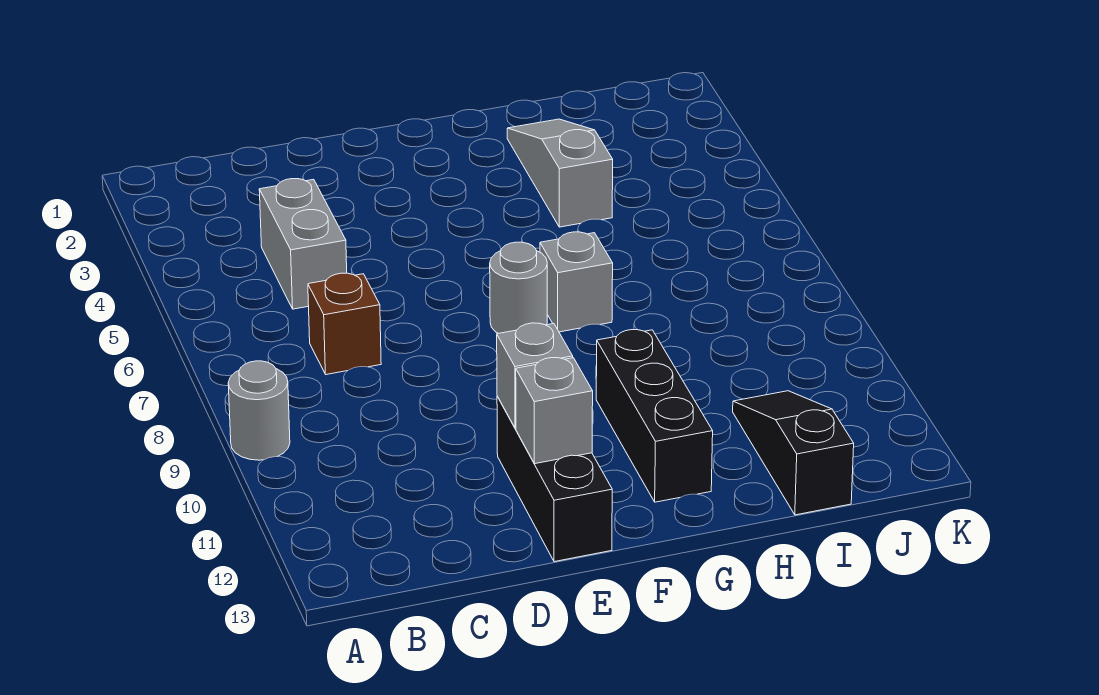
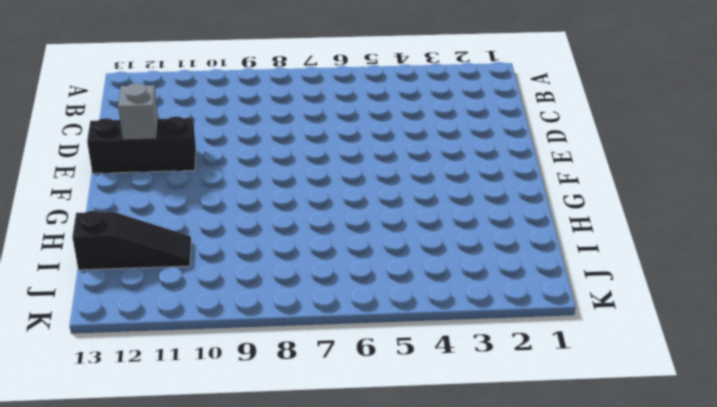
none -> grey 1x1 round brick [228,361,290,460]
none -> grey 1x2 brick [259,179,347,309]

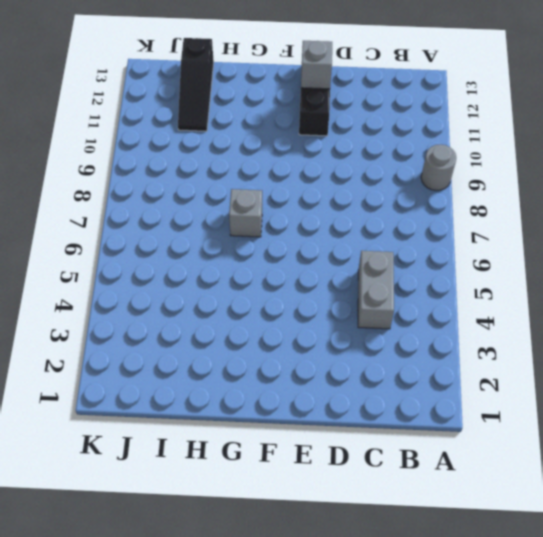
none -> brown 1x1 brick [308,273,381,375]
none -> grey 1x1 round brick [490,242,547,333]

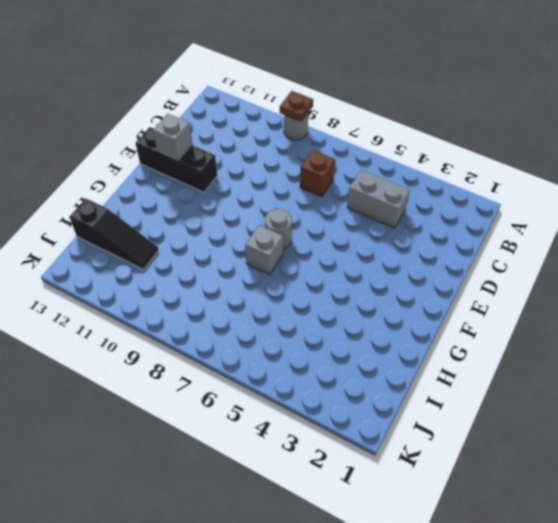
brown 1x1 plate [280,91,313,122] -> none
none -> black 1x3 brick [596,330,713,502]
none -> grey 1x3 slope [507,119,613,227]

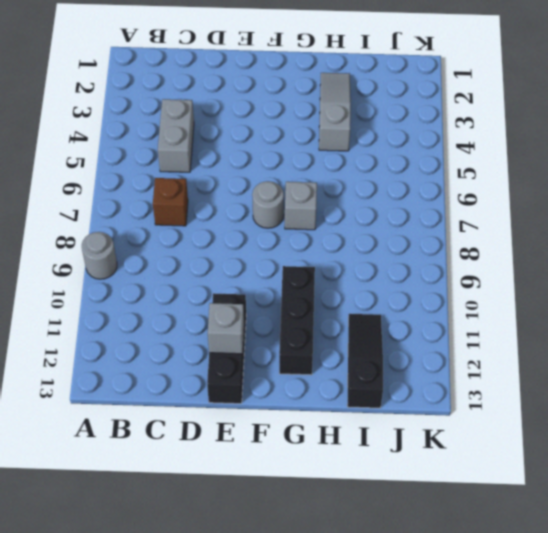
none -> grey 1x1 brick [497,323,573,428]

